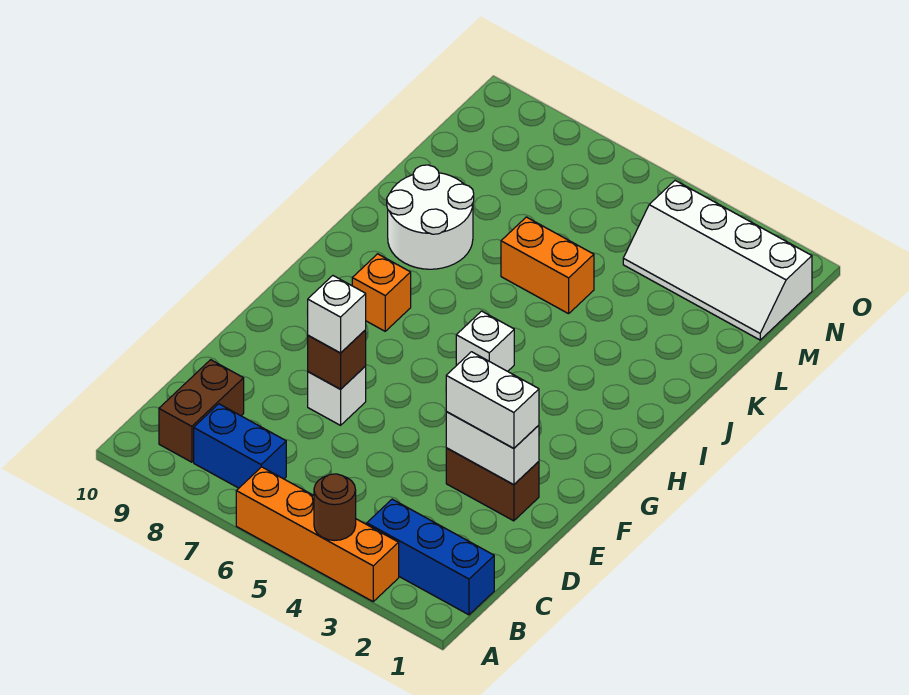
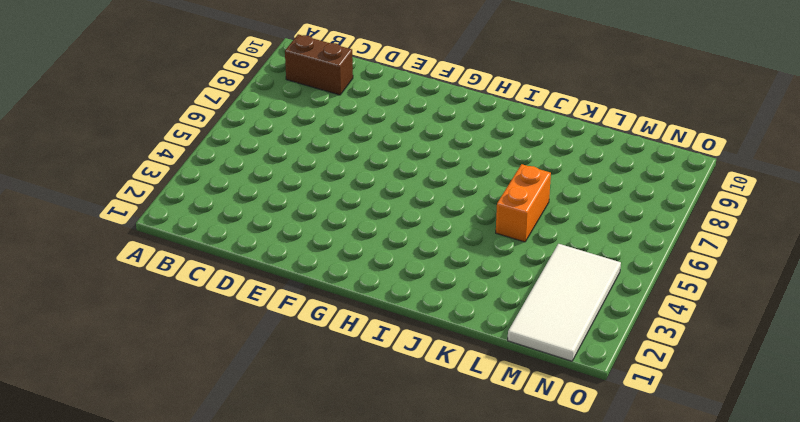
white 2x4 tile [508,244,621,361] -> white 2x4 slope [623,181,812,340]
none -> orange 1x4 brick [236,467,399,601]
none -> blue 1x3 brick [367,499,494,615]
none -> blue 1x2 brick [194,404,286,488]

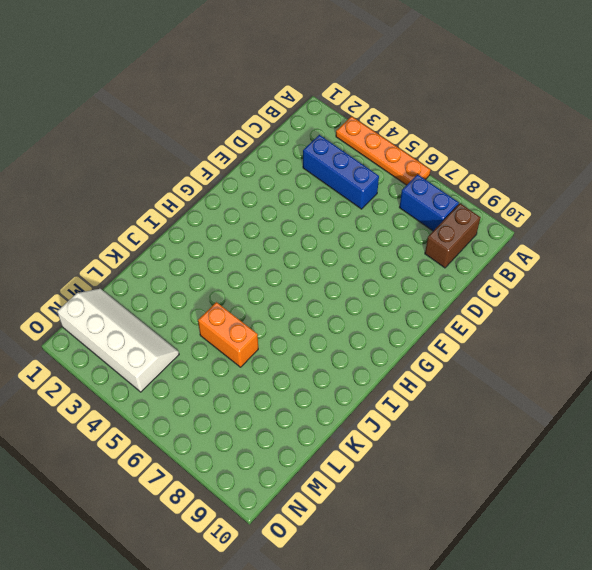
orange 1x4 plate [336,116,430,185] -> orange 1x4 brick [236,467,399,601]
blue 1x3 brick [303,135,379,209] -> blue 1x3 brick moved to [367,499,494,615]
none -> brown 1x2 brick [446,448,539,521]
none -> white 1x1 brick [308,366,366,425]
none -> white 1x1 brick [456,311,514,371]

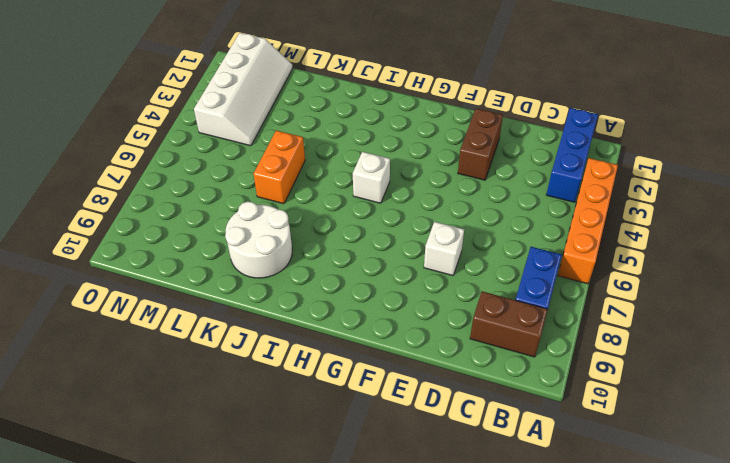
none -> orange 1x1 brick [352,254,411,331]
none -> brown 1x1 round brick [314,474,356,541]
none -> white 1x2 brick [446,412,539,485]

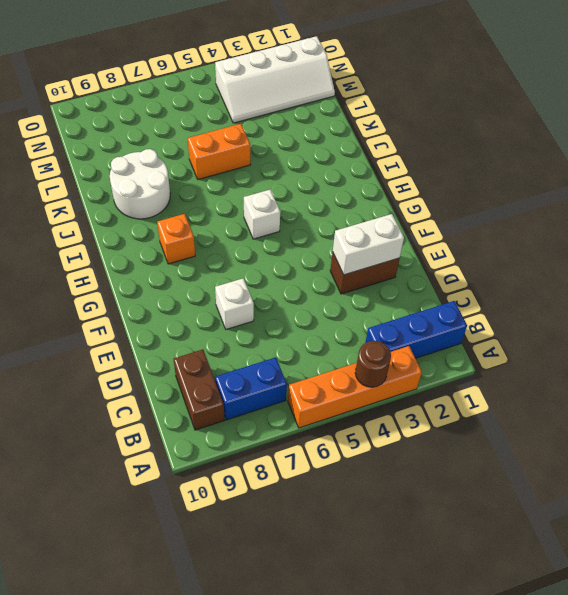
none -> brown 1x1 brick [308,330,366,389]
none -> white 1x2 brick [446,352,539,448]
none -> white 1x1 brick [308,276,366,353]

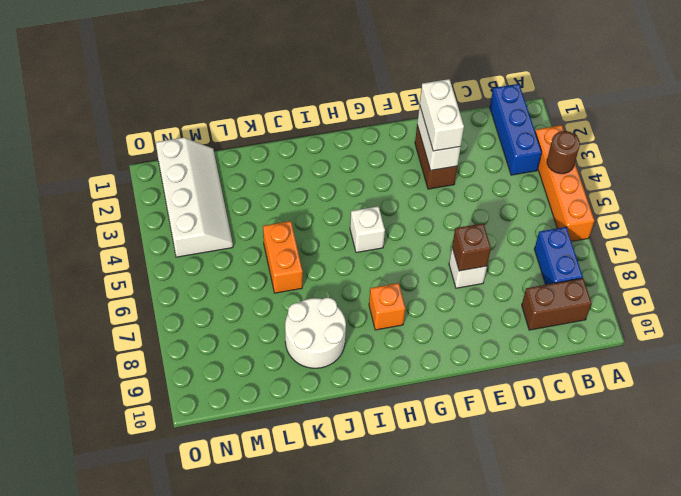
none -> white 1x1 brick [308,276,366,353]

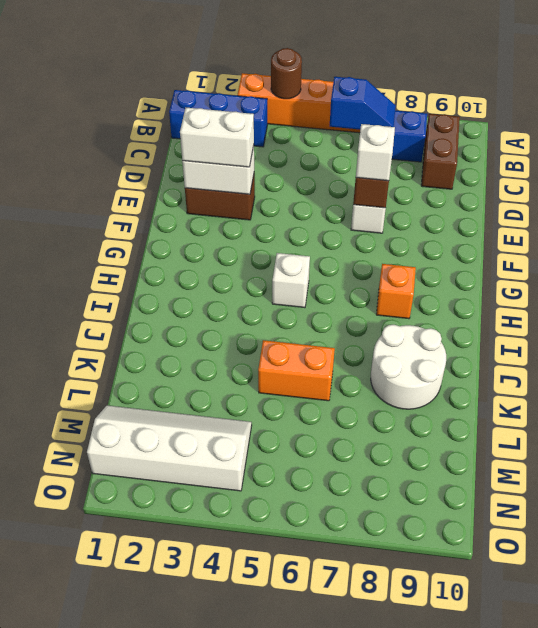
blue 1x2 slope [330,77,396,129] -> none

